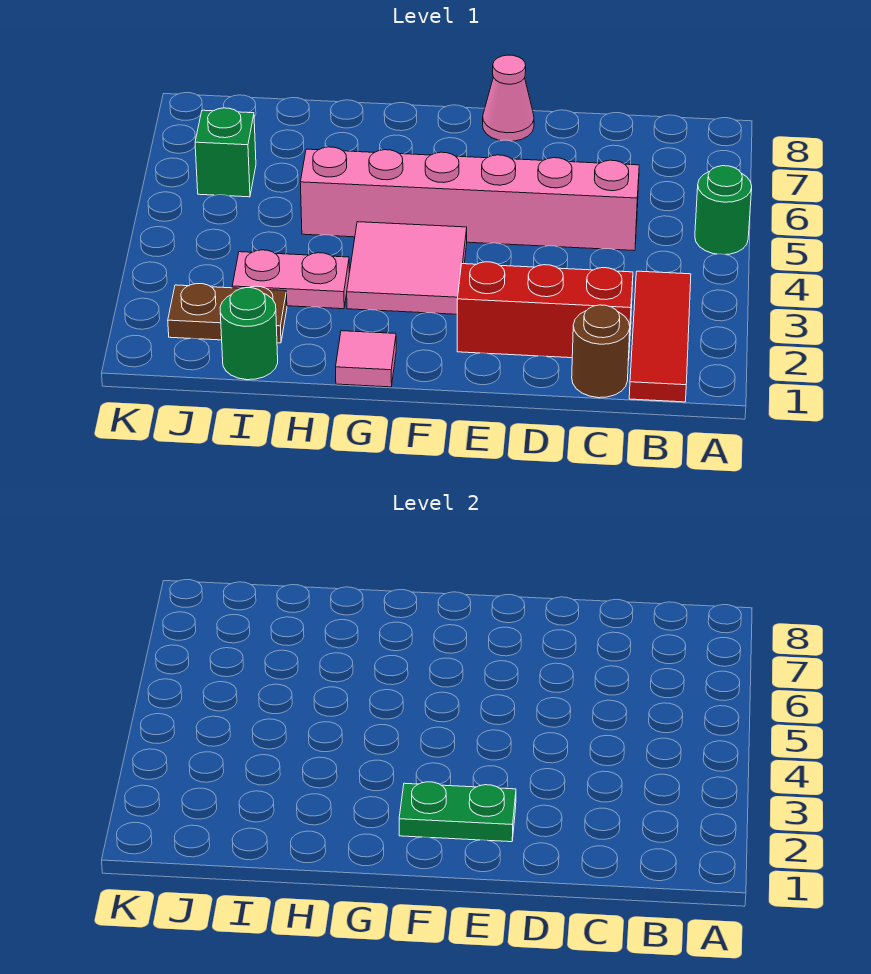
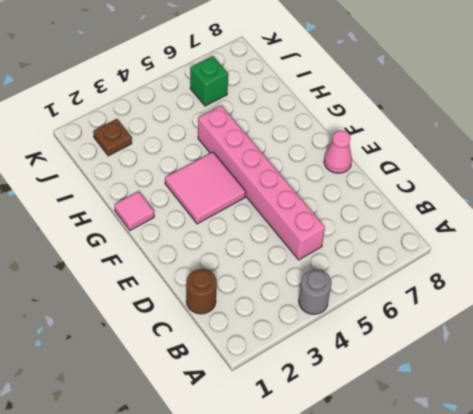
grey 1x1 round brick [299,270,332,314] -> none
brown 1x1 plate [93,119,132,156] -> brown 1x2 plate [168,284,287,343]
none -> green 1x1 round brick [695,166,752,255]
none -> red 1x3 tile [629,271,691,402]
none -> red 1x3 brick [457,262,633,360]

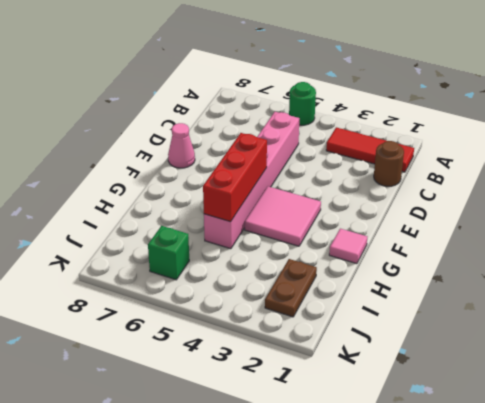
red 1x3 brick [203,133,267,222] -> red 1x3 brick moved to [457,262,633,360]
none -> pink 1x2 plate [232,250,349,309]
none -> green 1x1 round brick [220,288,278,380]
none -> green 1x2 plate [399,782,516,842]

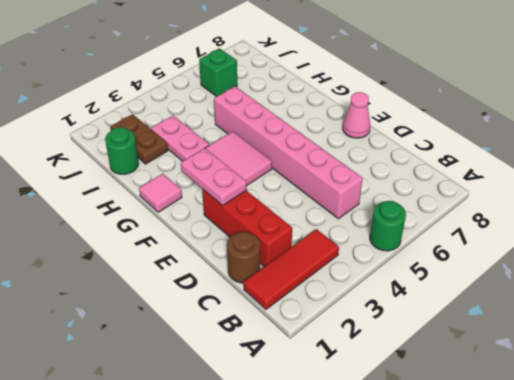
pink 1x2 plate [181,148,247,206] -> green 1x2 plate [399,782,516,842]

